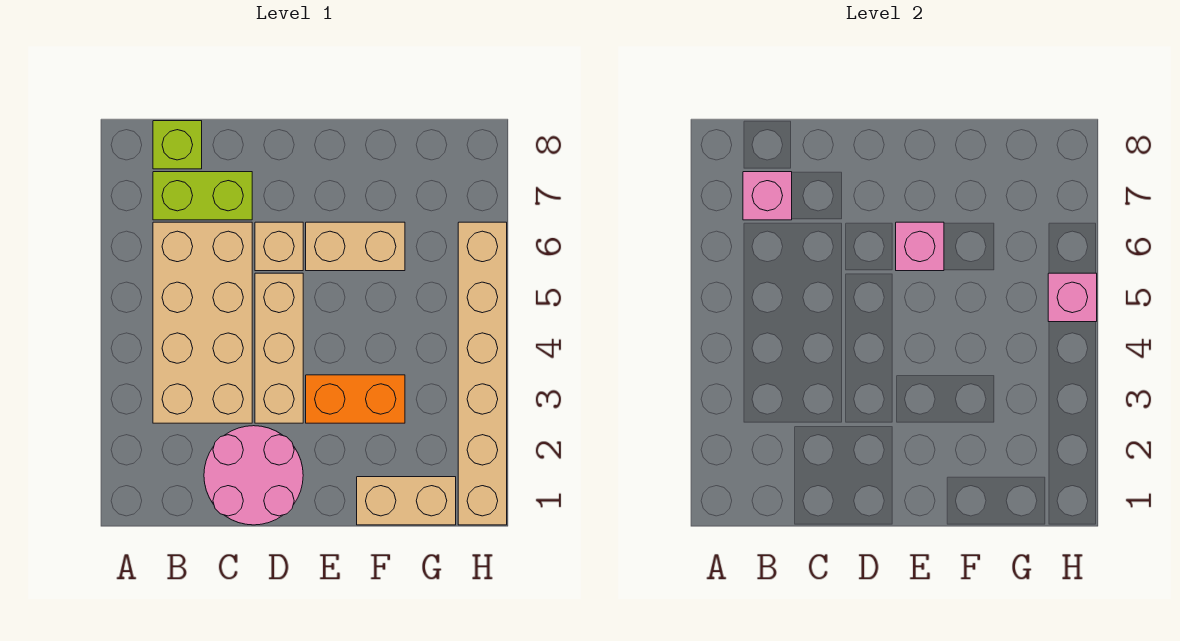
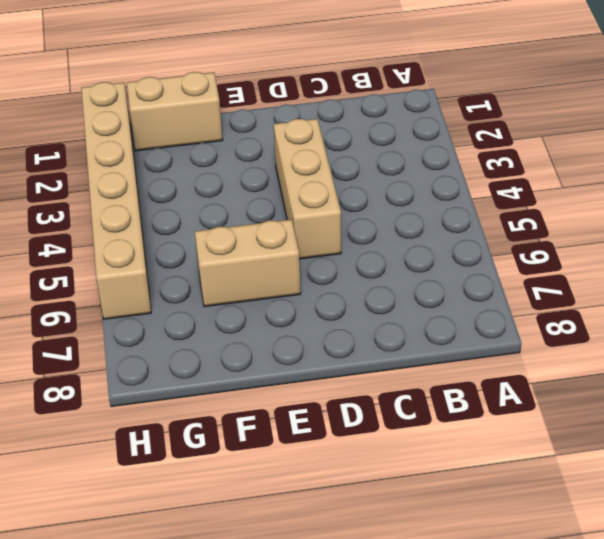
none -> tan 2x4 brick [153,222,252,423]
none -> lime 1x2 brick [153,172,252,220]
none -> lime 1x1 brick [153,121,202,169]

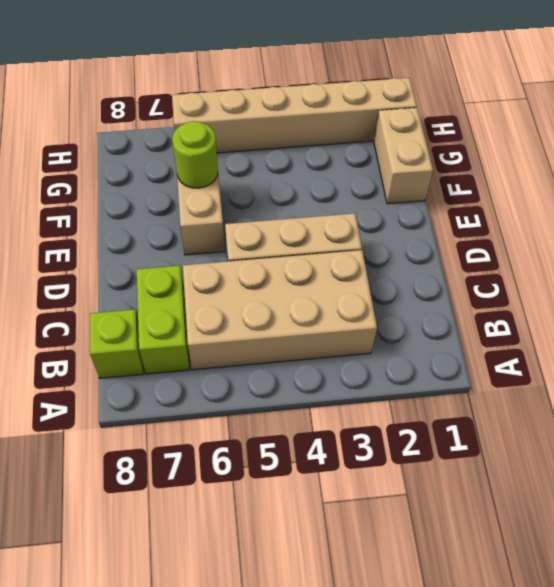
lime 1x1 round brick [172,121,218,188] -> none
none -> pink 2x2 round brick [204,426,303,525]
none -> tan 1x1 brick [255,222,303,271]
none -> orange 1x2 brick [306,375,405,423]

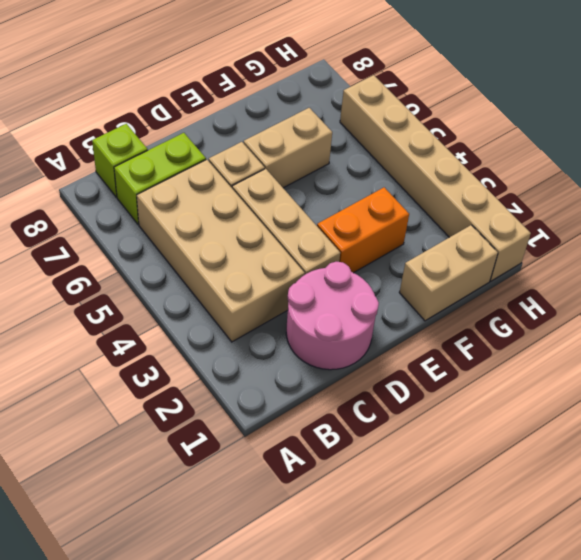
none -> pink 1x1 brick [743,172,792,220]
none -> pink 1x1 brick [896,222,944,271]
none -> pink 1x1 brick [1048,273,1097,322]

